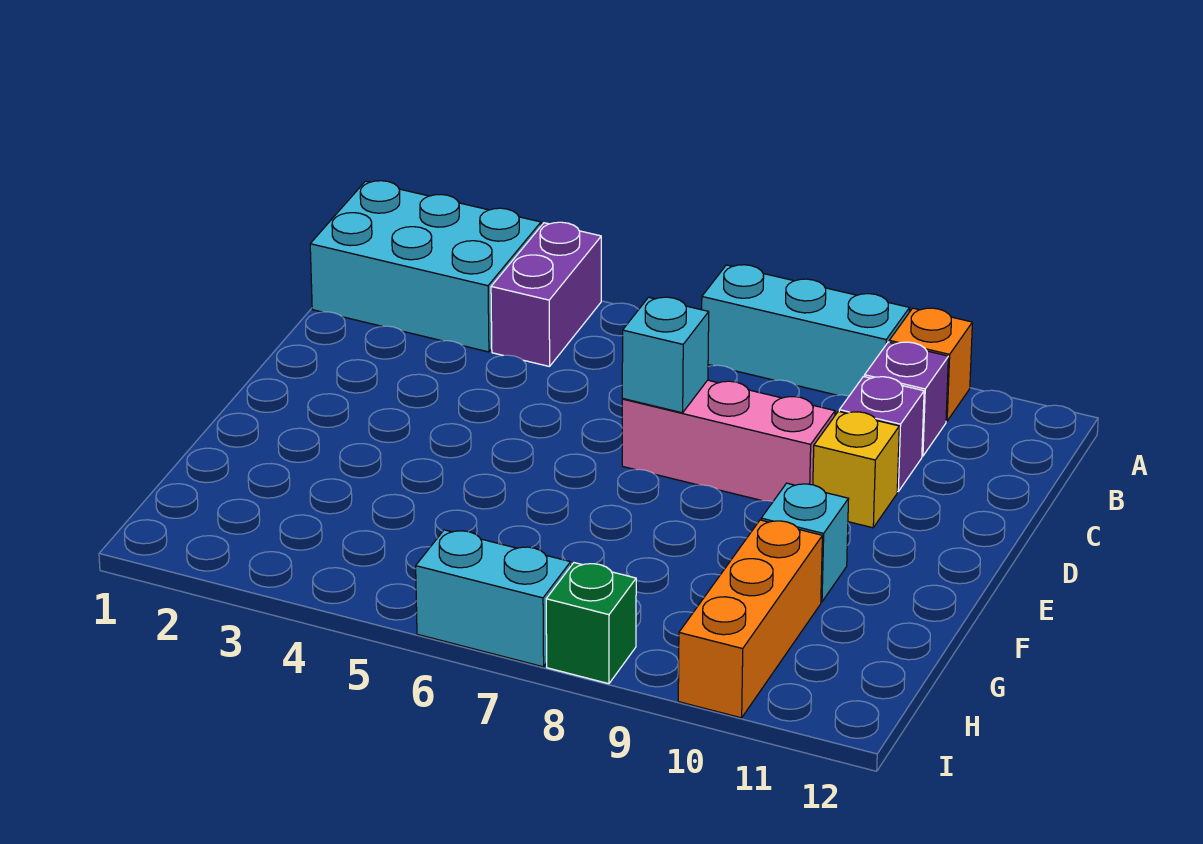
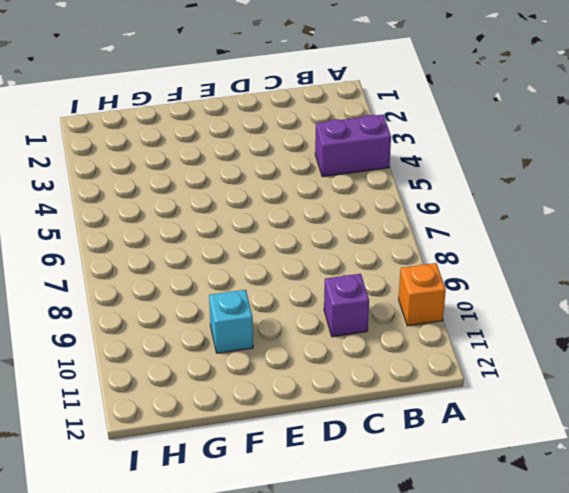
none -> cyan 2x3 brick [310,181,541,352]
none -> cyan 1x3 brick [702,265,909,396]
none -> purple 1x1 brick [865,342,948,456]

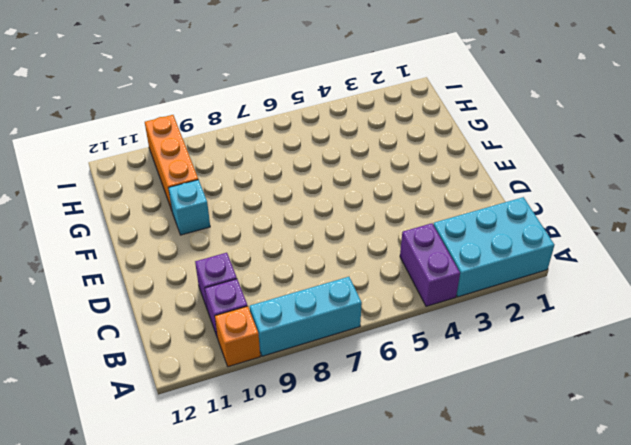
none -> pink 1x3 brick [622,380,835,501]
none -> yellow 1x1 brick [813,411,899,528]
none -> cyan 1x2 brick [416,530,571,667]

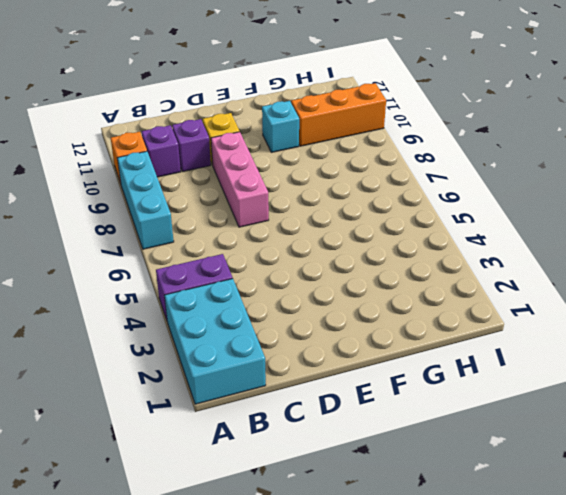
none -> cyan 1x2 brick [416,530,571,667]
none -> green 1x1 brick [546,563,636,684]
none -> cyan 1x1 brick [622,297,709,413]

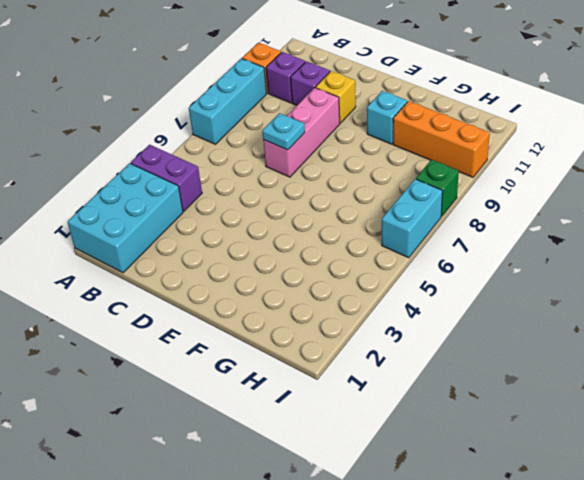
cyan 1x1 plate [262,113,305,150] -> cyan 1x1 brick [622,297,709,413]

